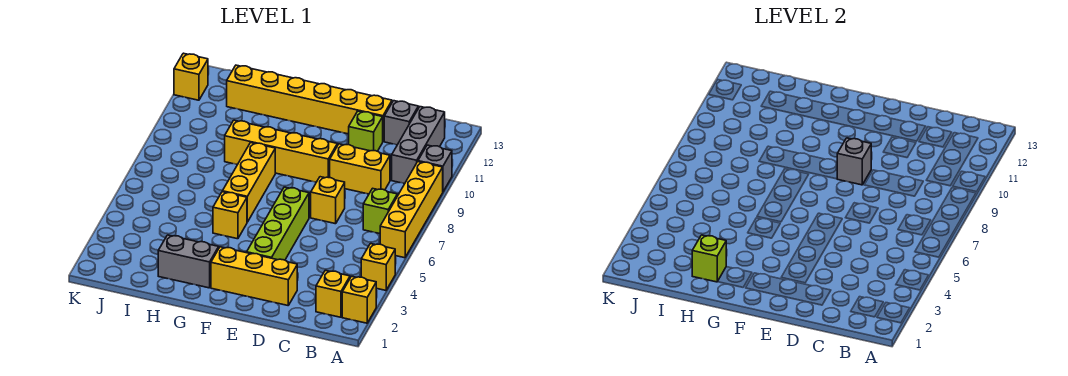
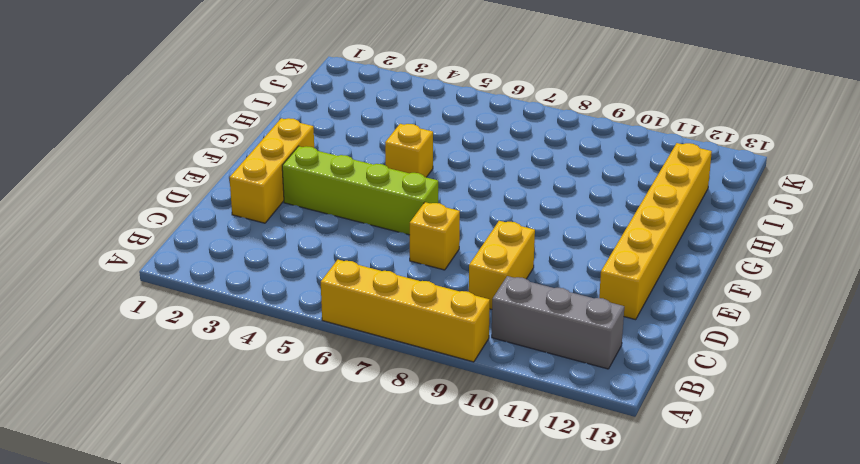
none -> yellow 1x1 brick [342,276,376,323]
none -> yellow 1x1 brick [361,244,395,290]
none -> grey 1x1 brick [418,145,452,191]

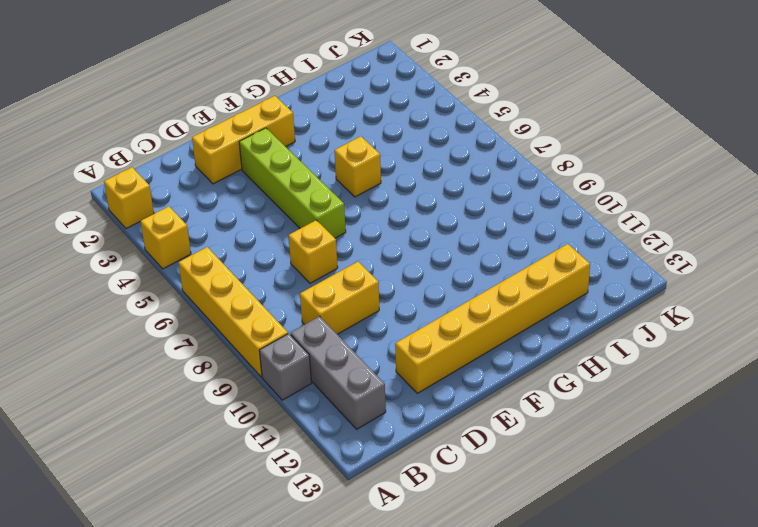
none -> yellow 1x1 brick [316,270,350,317]
none -> lime 1x1 brick [363,188,397,234]
none -> grey 1x1 brick [384,101,418,145]

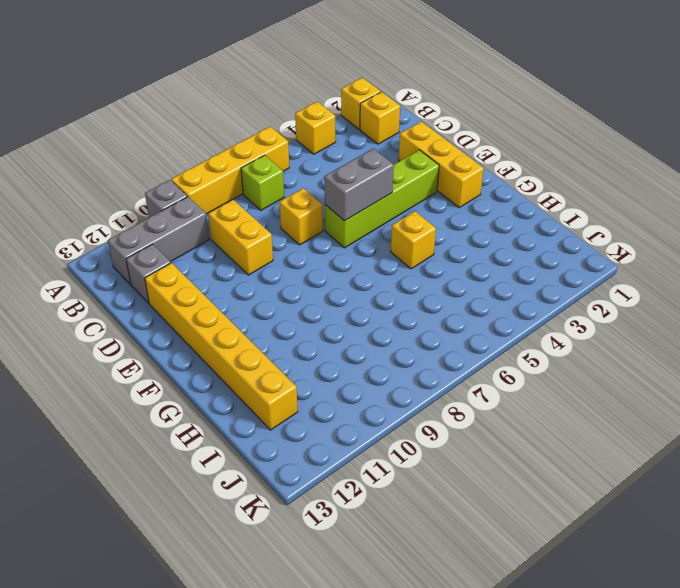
grey 1x2 brick [324,148,394,221] -> grey 1x2 brick turned to [158,235,219,288]
none -> lime 1x1 brick [349,111,383,151]
none -> yellow 1x4 brick [225,120,337,182]
none -> yellow 1x3 brick [222,143,275,222]

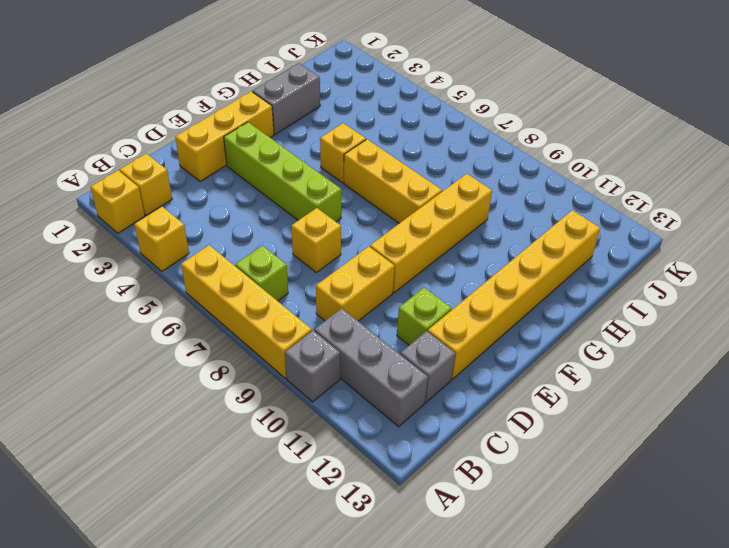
none -> yellow 1x1 brick [174,53,208,100]
none -> grey 1x1 brick [837,138,871,185]
none -> lime 1x1 brick [692,235,726,282]

